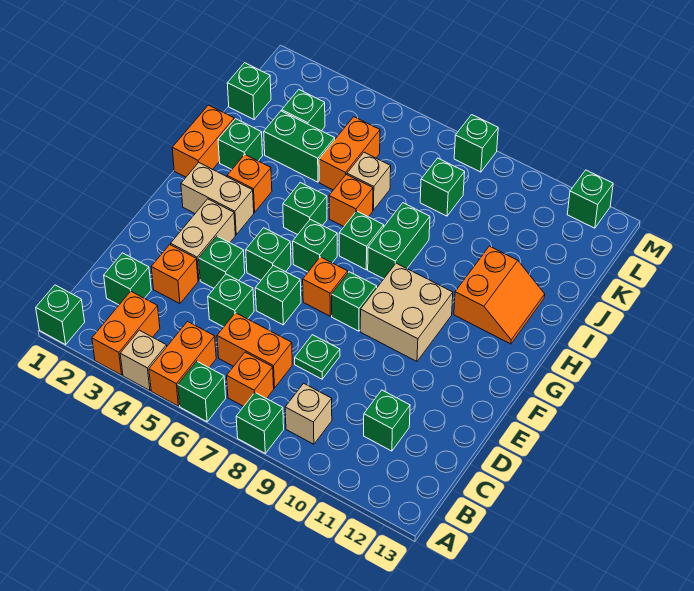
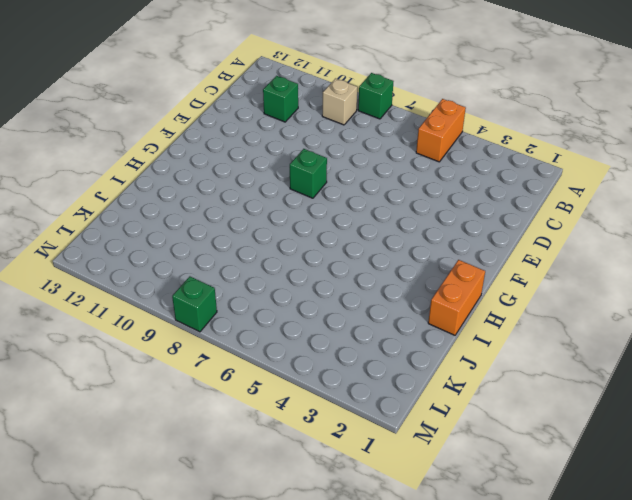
none -> green 1x1 brick [36,285,85,345]
none -> orange 1x2 brick [92,291,160,375]
none -> tan 1x1 brick [120,330,167,391]
none -> green 1x1 brick [178,361,226,422]

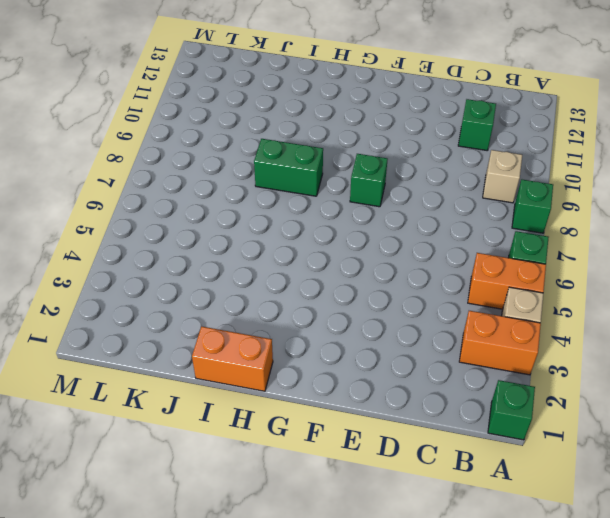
none -> orange 1x1 brick [227,352,274,406]
none -> green 1x1 brick [104,253,151,305]
none -> orange 1x2 brick [217,313,292,388]
none -> orange 1x1 brick [151,245,198,304]

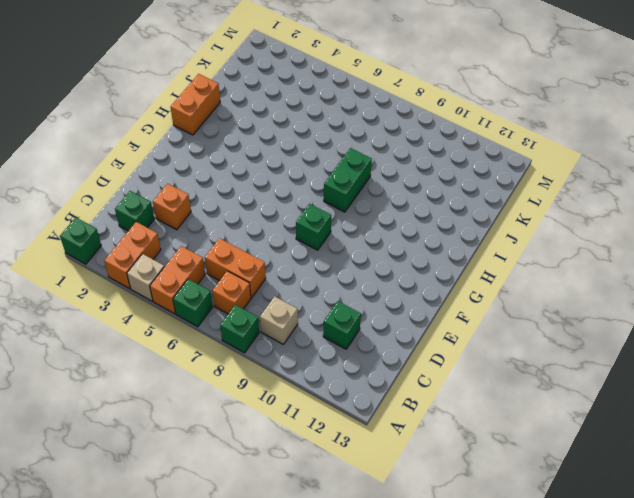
none -> green 1x1 brick [208,274,254,327]
none -> green 1x1 plate [295,335,340,379]
none -> tan 1x2 brick [171,199,235,280]
none -> green 1x1 brick [199,236,245,288]

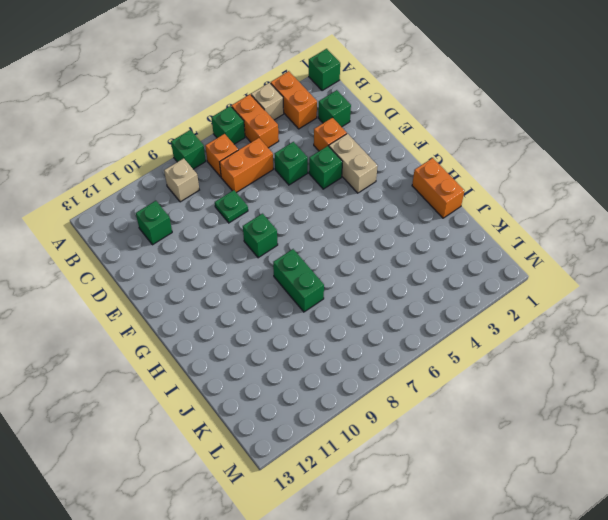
none -> green 1x1 brick [255,265,301,325]
none -> green 1x1 brick [246,228,291,280]
none -> orange 1x1 brick [303,257,348,316]
none -> tan 2x2 brick [360,263,453,362]

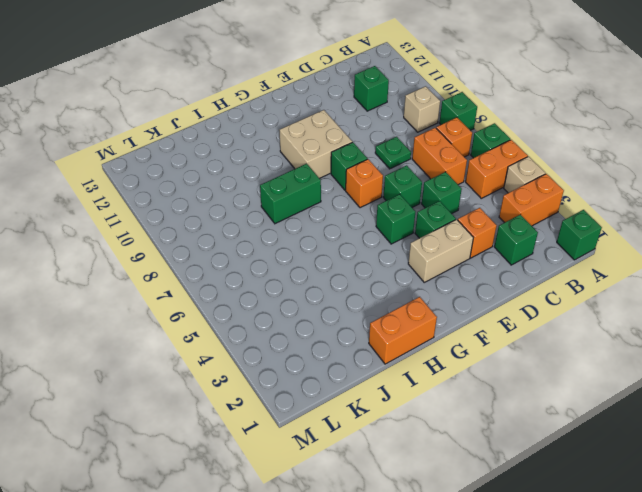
none -> tan 1x2 brick [181,163,254,235]
none -> green 1x1 brick [293,219,337,272]
none -> orange 1x1 brick [227,154,272,212]
none -> green 1x1 brick [283,183,327,235]

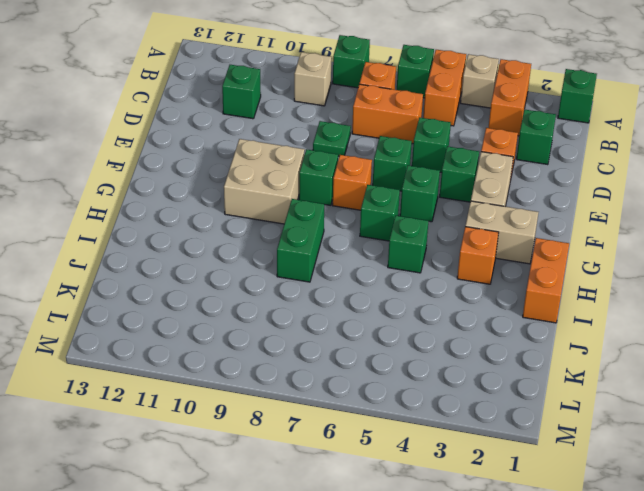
none -> green 1x1 brick [339,211,384,270]
none -> orange 2x2 slope [454,246,545,344]
none -> green 1x1 brick [218,119,263,169]
none -> orange 1x1 brick [329,174,373,226]

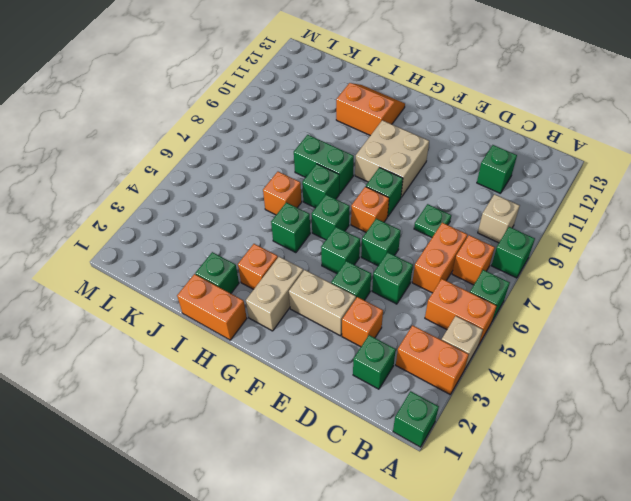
none -> green 1x2 brick [264,111,335,182]
none -> orange 1x2 brick [319,117,380,190]
none -> tan 1x1 brick [347,152,391,210]
none -> green 1x1 brick [227,63,271,119]

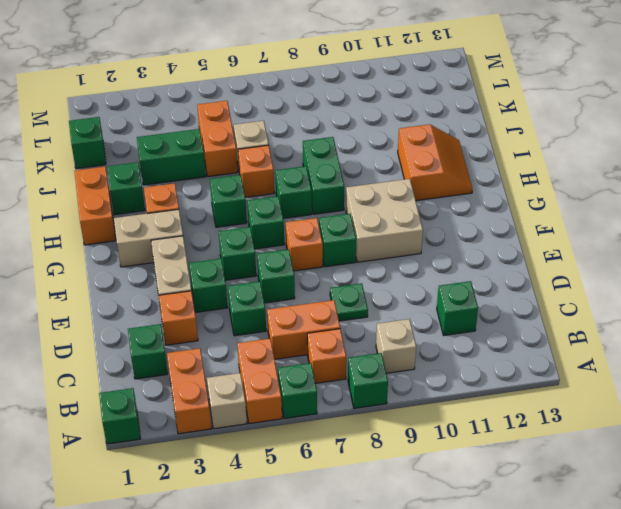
none -> green 1x1 brick [282,90,325,131]
none -> green 1x1 brick [420,158,465,216]
none -> green 1x1 brick [454,115,498,172]
none -> green 1x1 brick [567,170,613,228]

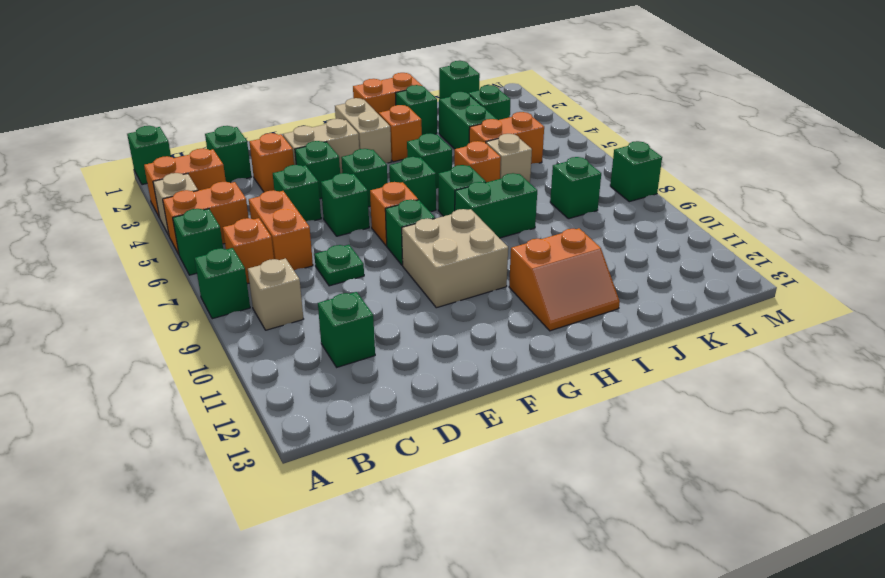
none -> green 1x1 brick [567,170,613,228]

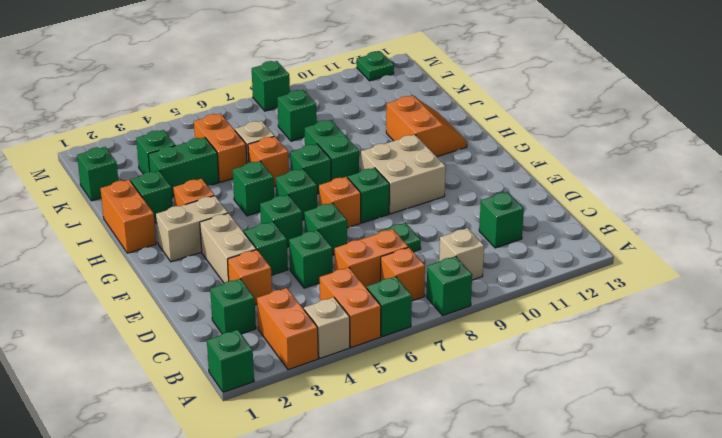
green 1x1 plate [357,52,394,81] -> green 1x1 brick [567,170,613,228]

